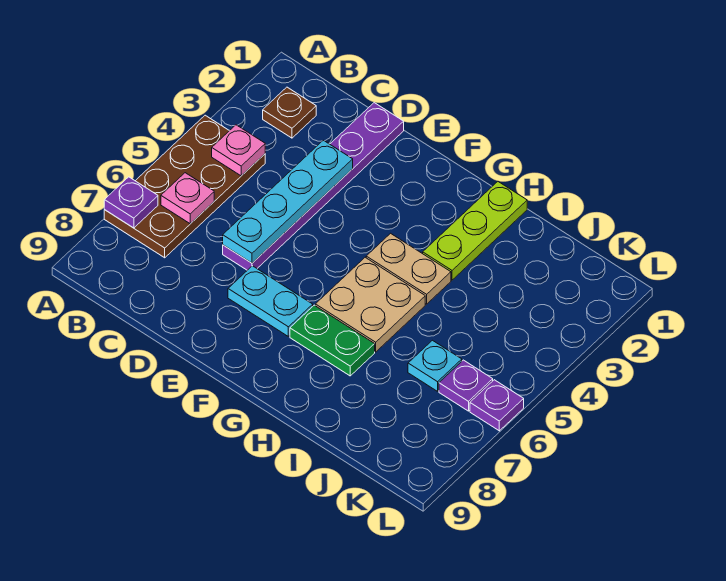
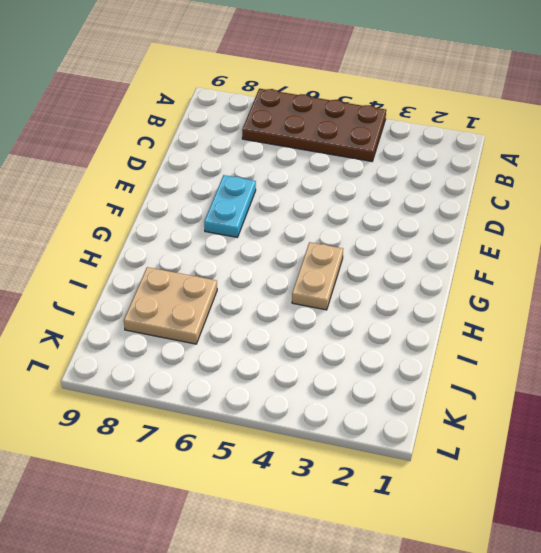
tan 2x2 plate [124,267,217,344] -> tan 2x2 plate moved to [315,257,425,352]
none -> brown 1x1 plate [263,87,316,138]
none -> purple 1x6 plate [223,103,404,270]
none -> green 1x2 plate [290,305,375,376]

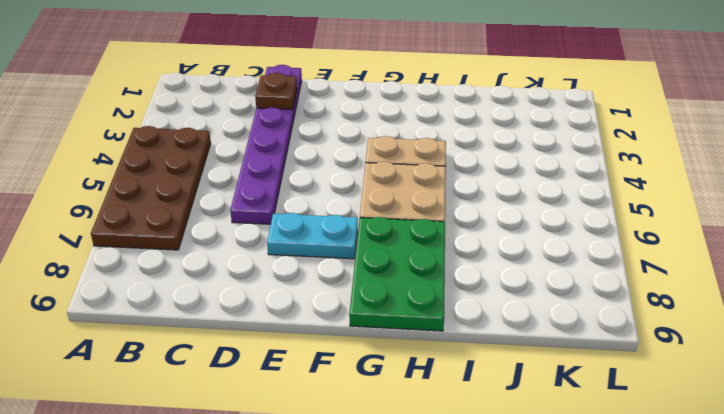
brown 1x1 plate [255,73,297,110] -> brown 1x1 plate moved to [263,87,316,138]
green 2x3 plate [349,217,445,331] -> green 1x2 plate [290,305,375,376]
none -> lime 1x3 plate [423,182,527,280]
none -> cyan 1x1 plate [408,340,462,391]
none -> purple 1x1 plate [439,360,493,411]

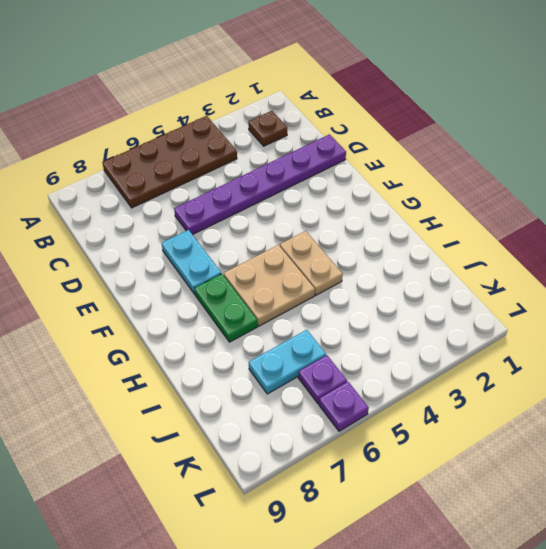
cyan 1x2 plate [249,330,326,394] -> cyan 1x1 plate [408,340,462,391]
none -> lime 1x3 plate [423,182,527,280]
none -> purple 1x1 plate [104,177,158,228]
none -> pink 1x1 plate [212,125,265,176]

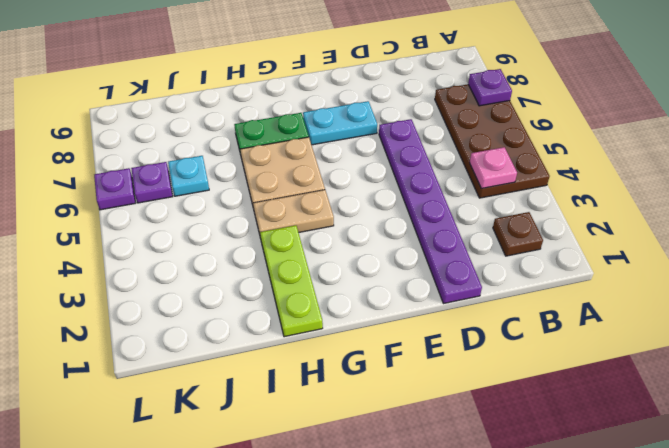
none -> pink 1x1 plate [161,173,214,224]
none -> cyan 1x4 plate [223,140,353,263]

